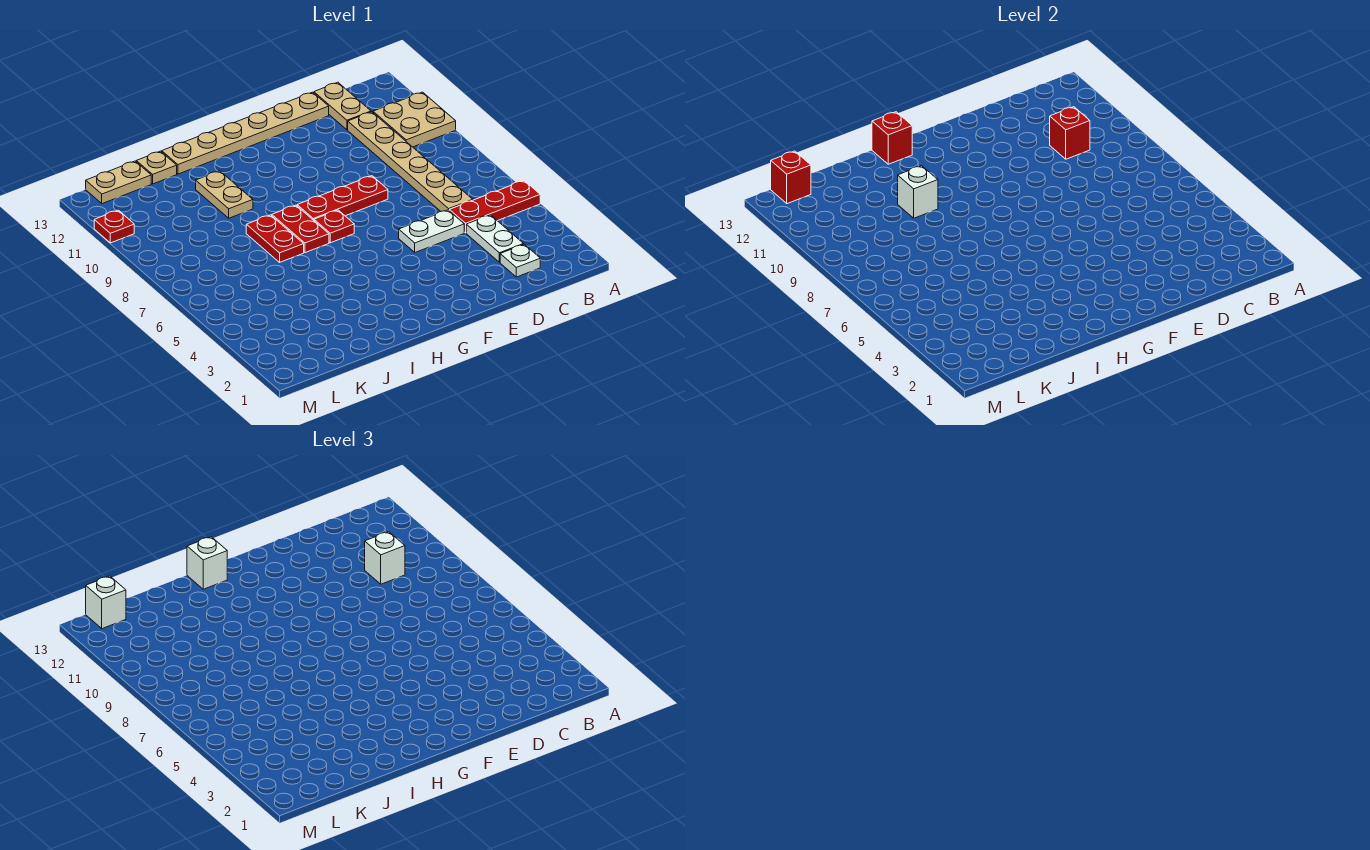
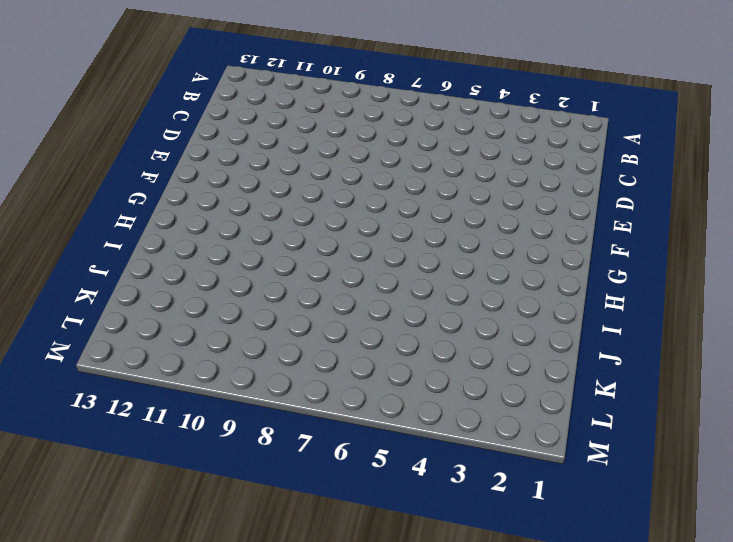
none -> red 1x3 plate [449,181,540,233]
none -> tan 2x2 plate [373,92,456,147]
none -> white 1x1 plate [500,244,540,277]

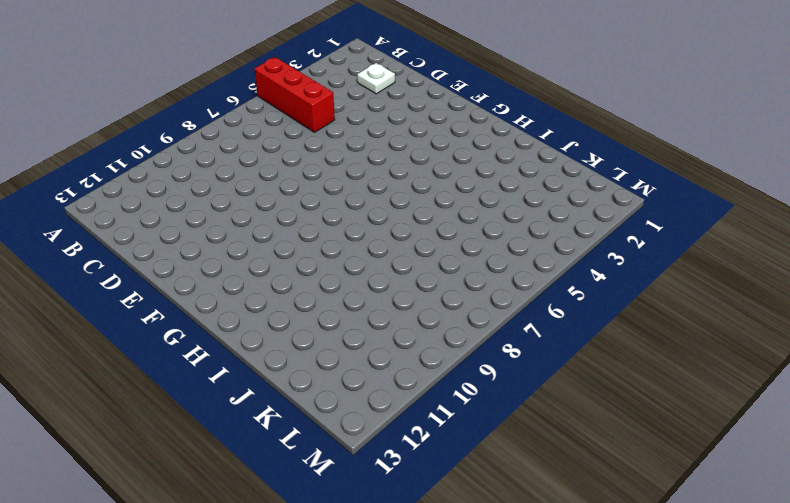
red 1x3 brick [255,57,335,132] -> red 1x3 plate [449,181,540,233]
none -> tan 2x2 plate [373,92,456,147]
none -> white 1x2 plate [466,215,524,262]
none -> tan 1x6 plate [348,112,473,211]

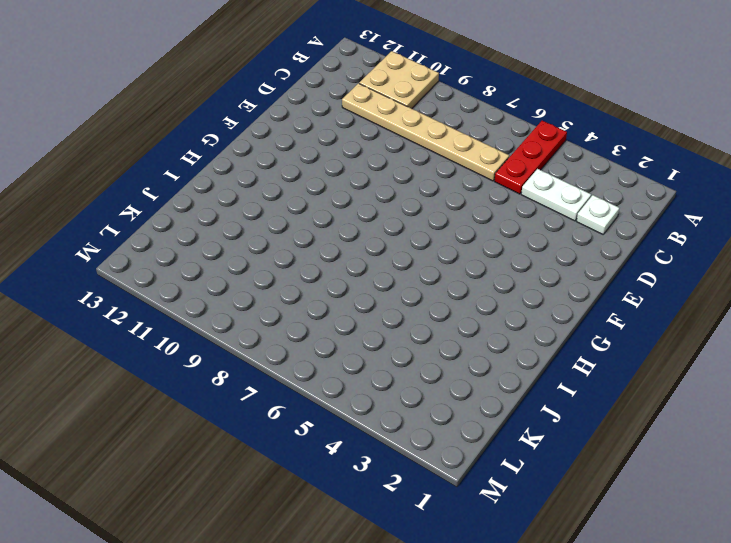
none -> tan 1x2 plate [314,82,371,130]
none -> white 1x2 plate [399,210,464,252]
none -> tan 1x6 plate [162,92,329,174]

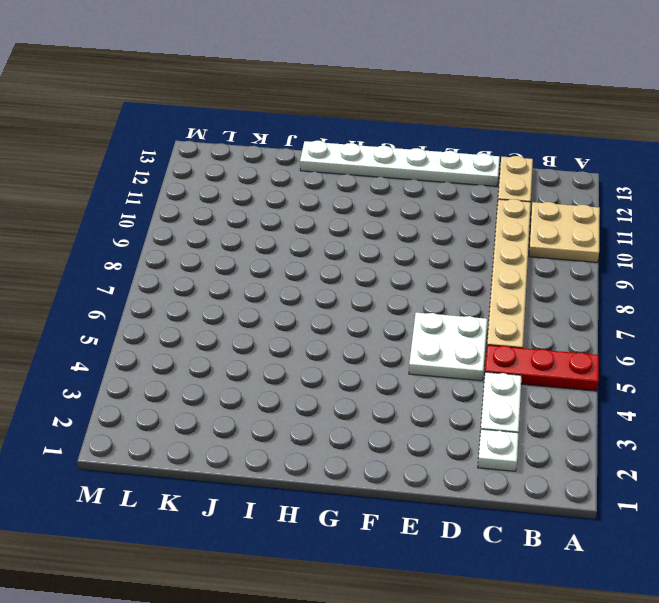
white 2x2 plate [409,312,487,381] -> white 1x2 plate [399,210,464,252]
white 1x6 plate [300,141,500,186] -> tan 1x6 plate [162,92,329,174]
none -> red 1x3 plate [297,176,388,220]
none -> red 1x1 plate [314,210,354,243]
none -> red 1x2 plate [272,205,329,253]

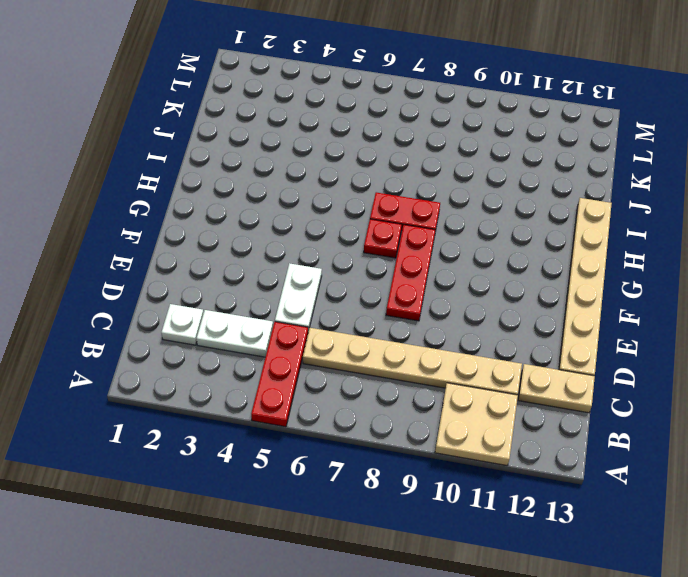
none -> red 1x2 plate [246,215,304,262]
none -> tan 1x2 plate [196,171,253,218]
none -> tan 1x1 plate [136,151,177,184]

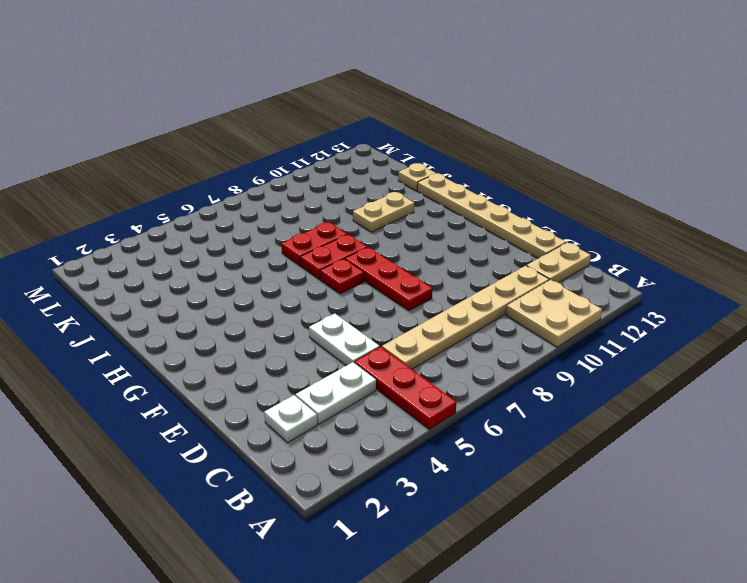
none -> tan 1x2 plate [86,161,151,204]
none -> red 1x1 plate [94,210,134,243]
none -> red 1x1 brick [1050,107,1090,159]

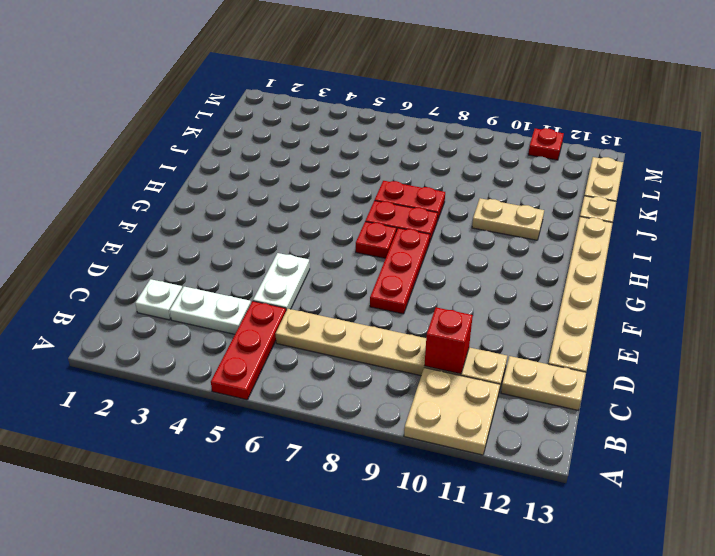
none -> red 1x1 brick [872,112,912,164]
none -> white 1x1 brick [898,166,938,218]
none -> red 1x1 brick [771,151,811,204]

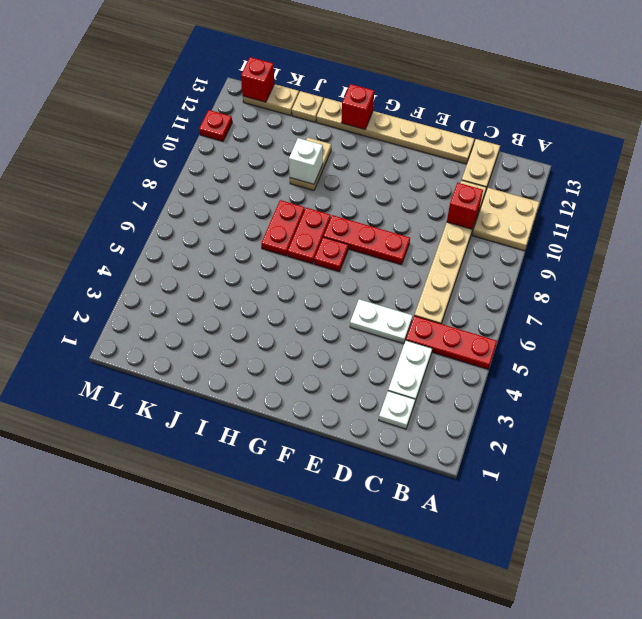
none -> white 1x1 brick [365,532,405,584]
none -> white 1x1 brick [187,537,227,589]
none -> white 1x1 brick [86,576,126,629]

